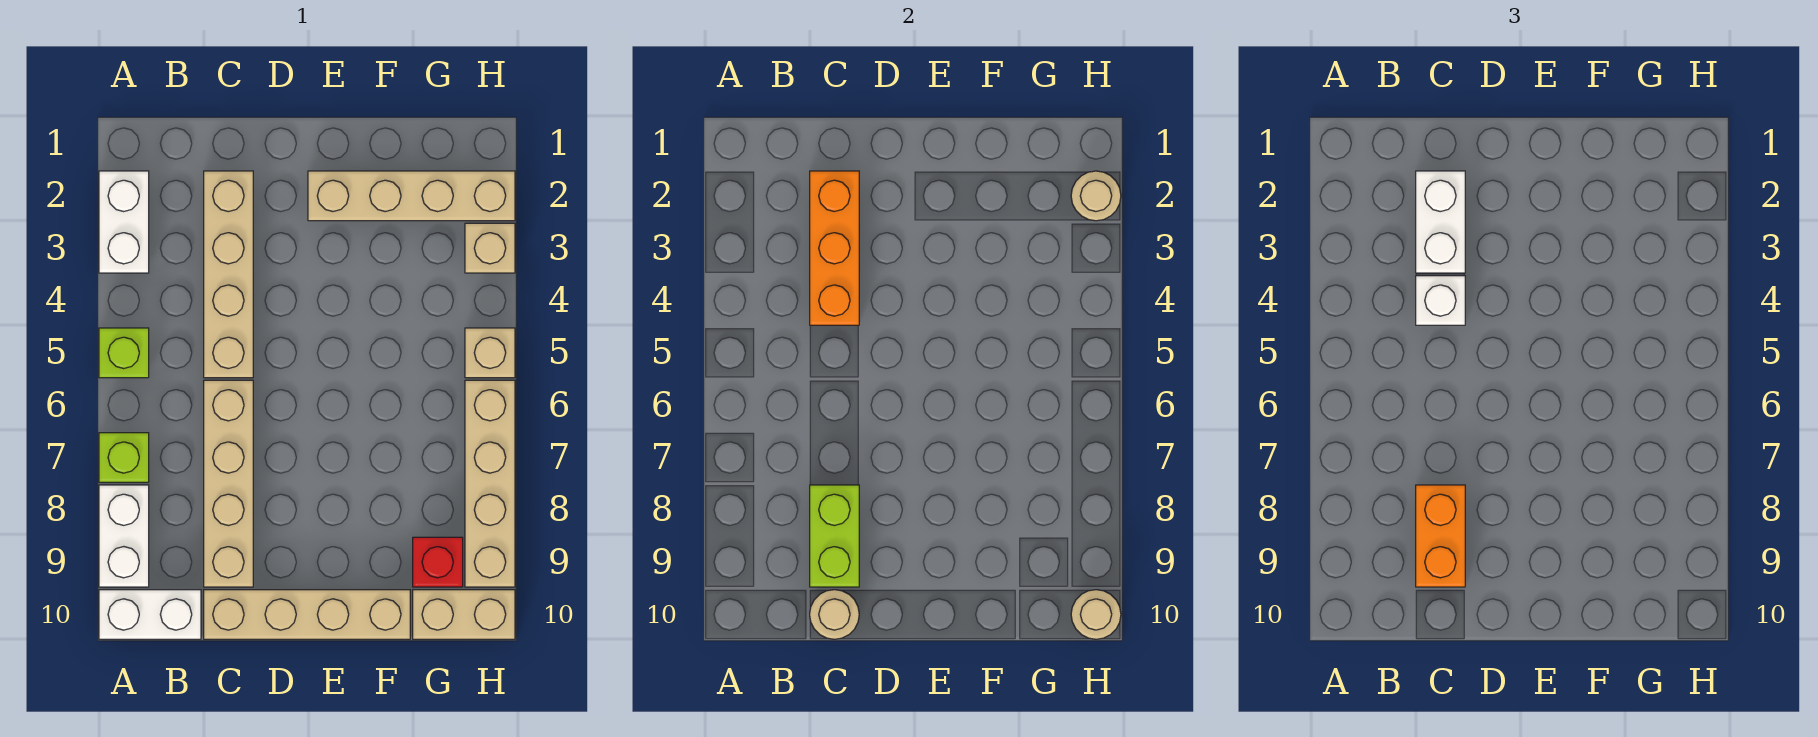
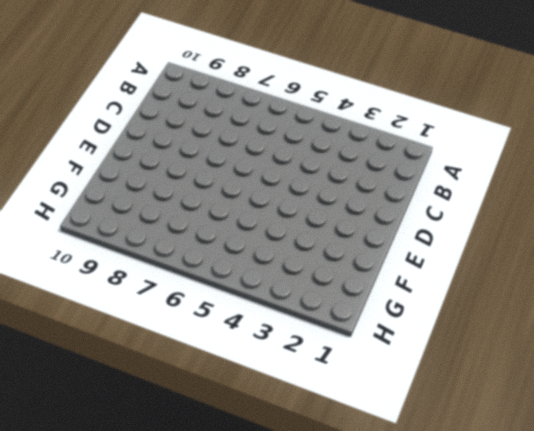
none -> white 1x2 brick [99,171,149,273]
none -> lime 1x1 brick [99,328,149,378]
none -> lime 1x1 brick [99,433,149,482]

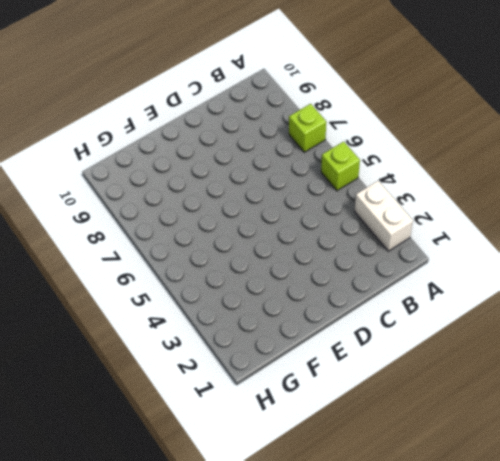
none -> white 1x2 brick [99,485,149,587]
none -> white 1x2 brick [99,590,201,639]
none -> tan 1x4 brick [204,171,253,378]

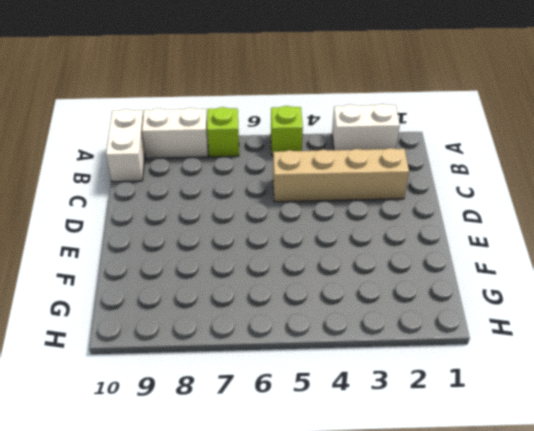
none -> tan 1x4 brick [204,380,253,587]
none -> tan 1x4 brick [204,590,410,639]
none -> tan 1x4 brick [308,171,515,221]

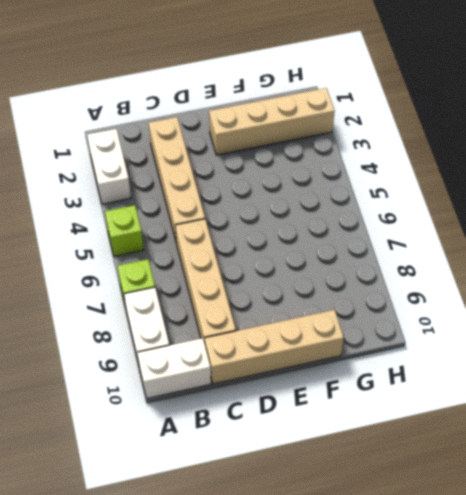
none -> red 1x1 brick [413,537,463,587]
none -> tan 1x2 brick [413,590,515,639]
none -> tan 1x1 brick [465,223,515,273]

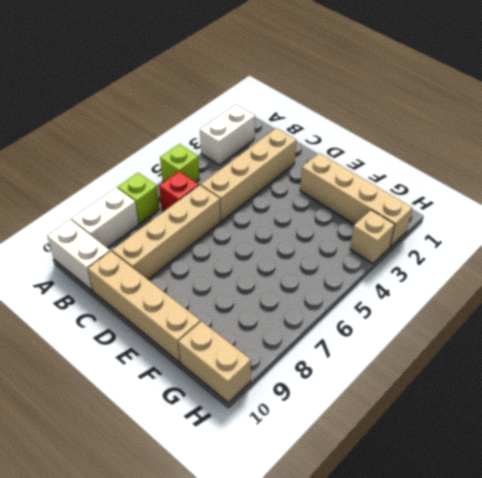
red 1x1 brick [159,171,199,211] -> red 1x1 brick moved to [413,537,463,587]
none -> tan 1x1 brick [465,328,515,378]
none -> tan 1x4 brick [465,380,515,587]
none -> orange 1x3 brick [810,171,859,325]

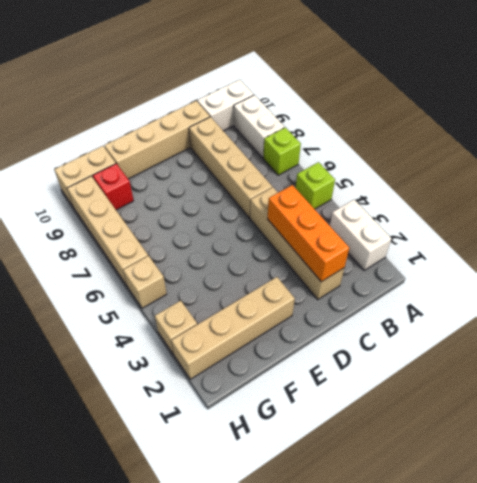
none -> lime 1x2 brick [810,485,859,587]
none -> tan 1x1 round brick [810,590,859,639]
none -> tan 1x1 round brick [1071,171,1121,221]

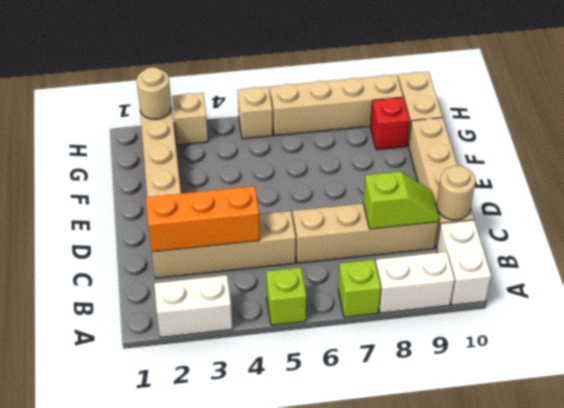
lime 1x2 slope [363,171,439,229] -> lime 1x2 brick [810,485,859,587]
none -> tan 1x1 round brick [1071,590,1121,639]
none -> white 1x2 brick [1416,171,1465,273]
none -> white 1x1 brick [1416,276,1465,325]

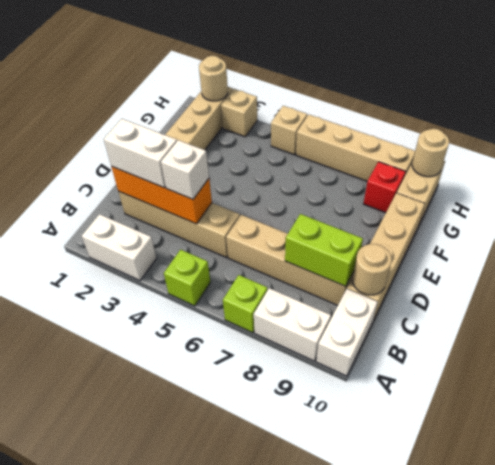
none -> orange 1x2 brick [1416,485,1465,587]

